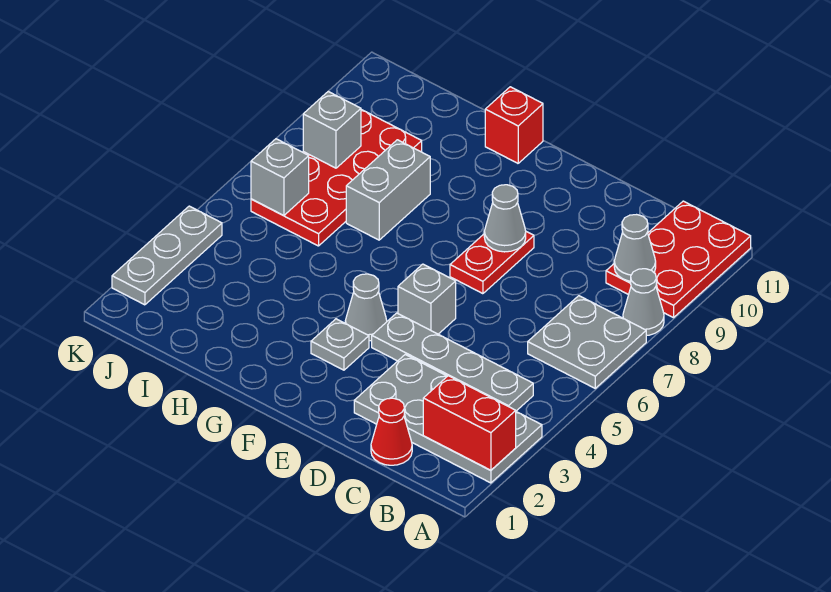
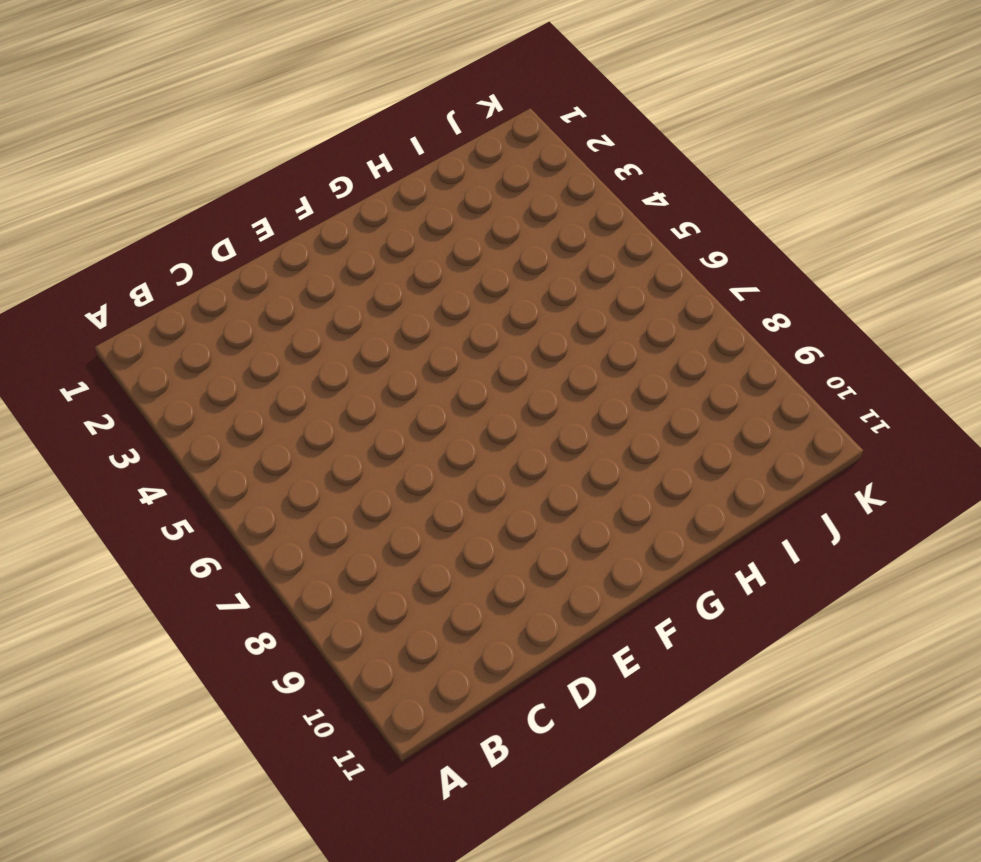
none -> grey 2x4 plate [354,355,542,483]
none -> grey 2x2 plate [528,296,646,388]
none -> grey 1x1 cone [623,269,664,335]

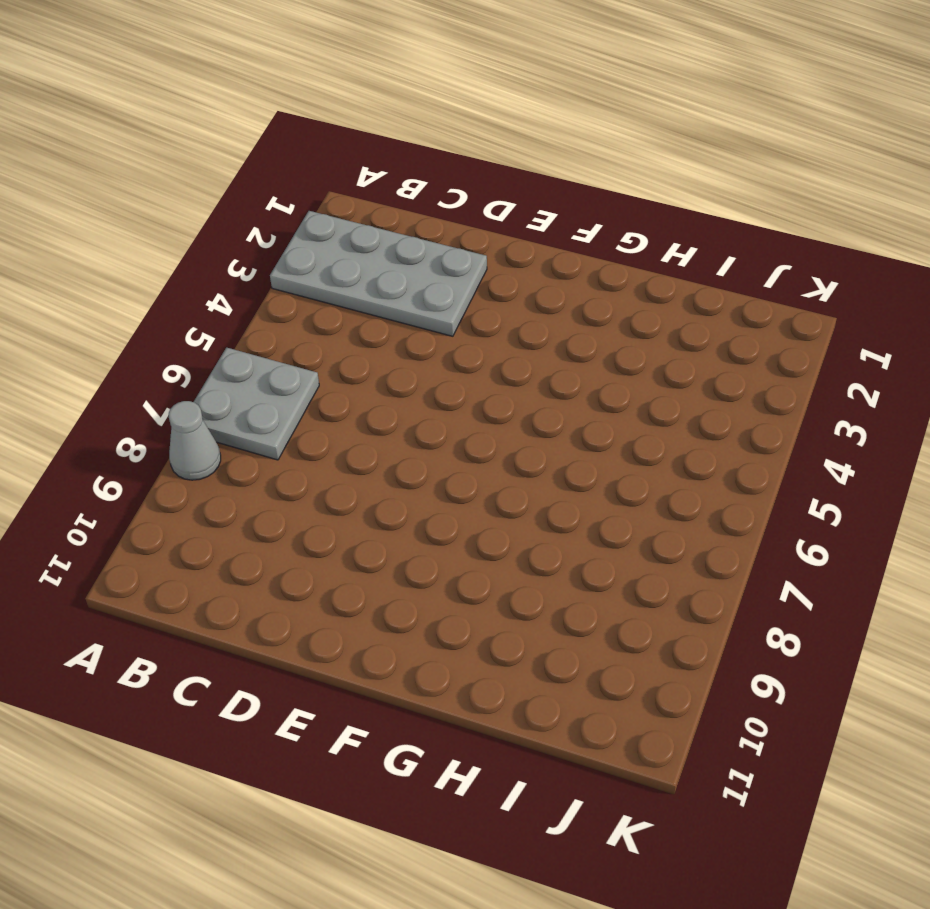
none -> red 2x3 plate [606,201,751,318]
none -> grey 1x4 plate [372,313,533,411]
none -> red 1x1 cone [371,398,412,465]

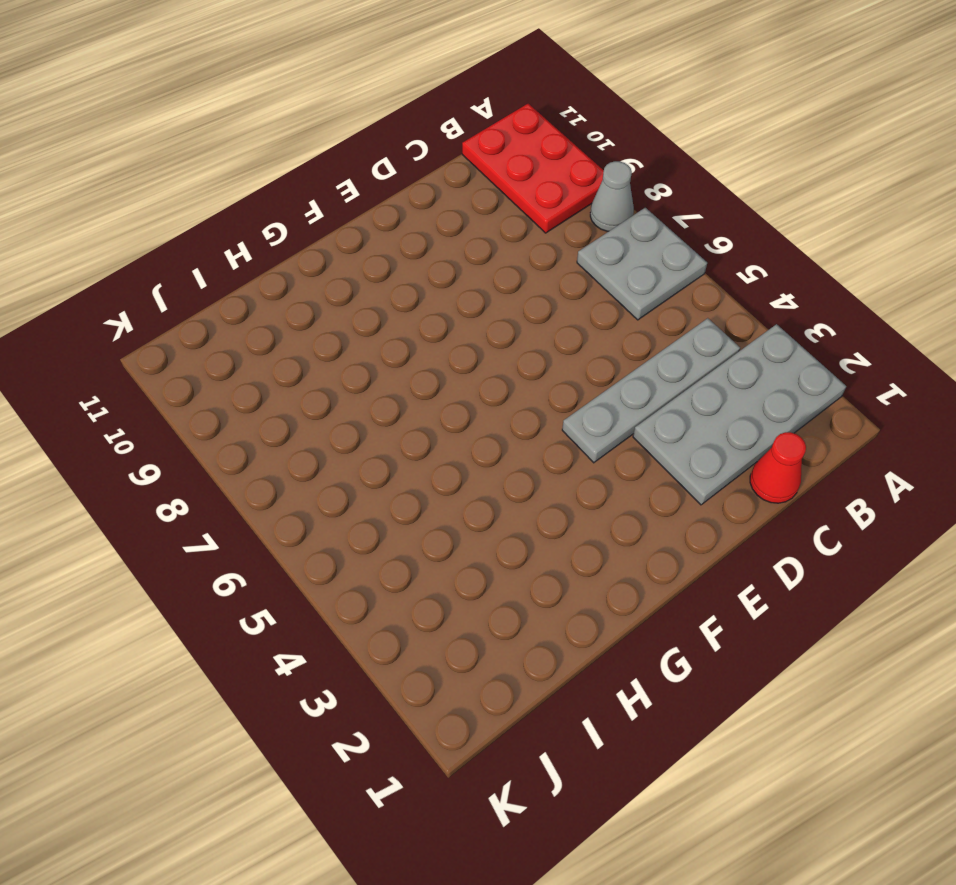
none -> grey 1x1 brick [398,264,456,334]
none -> red 1x2 plate [450,232,534,294]
none -> grey 1x1 plate [311,319,369,370]

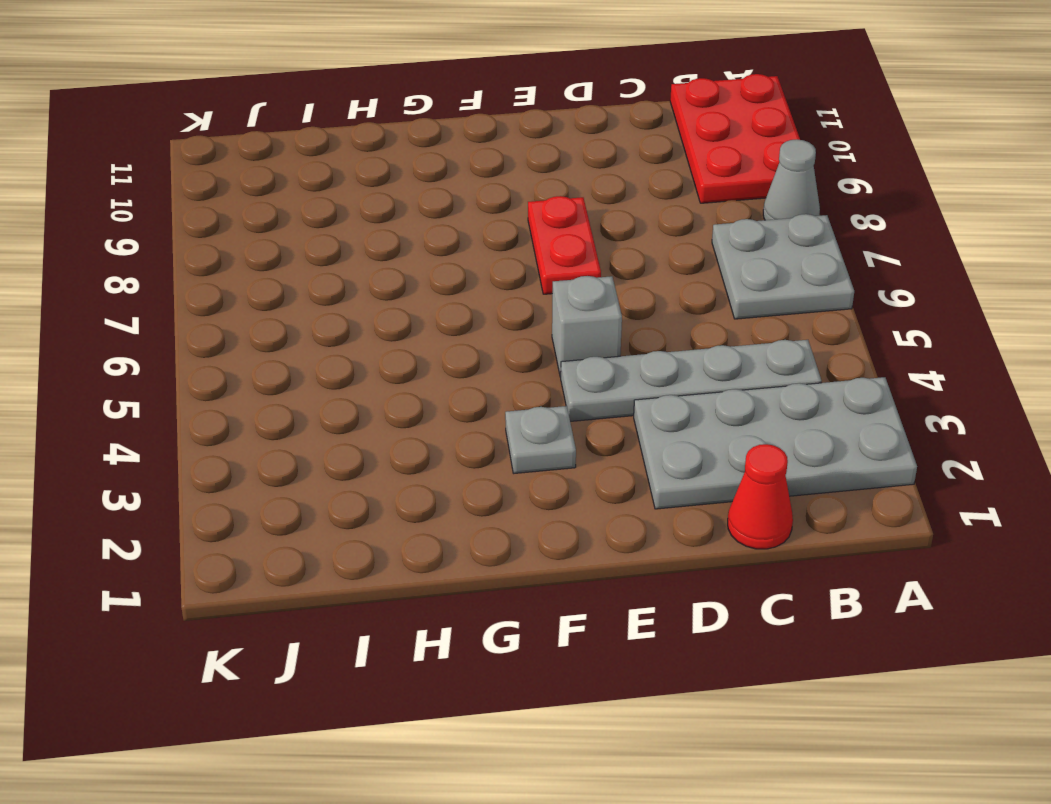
none -> grey 1x1 cone [345,274,387,341]
none -> red 1x1 brick [485,87,543,163]
none -> grey 1x2 brick [346,140,430,240]

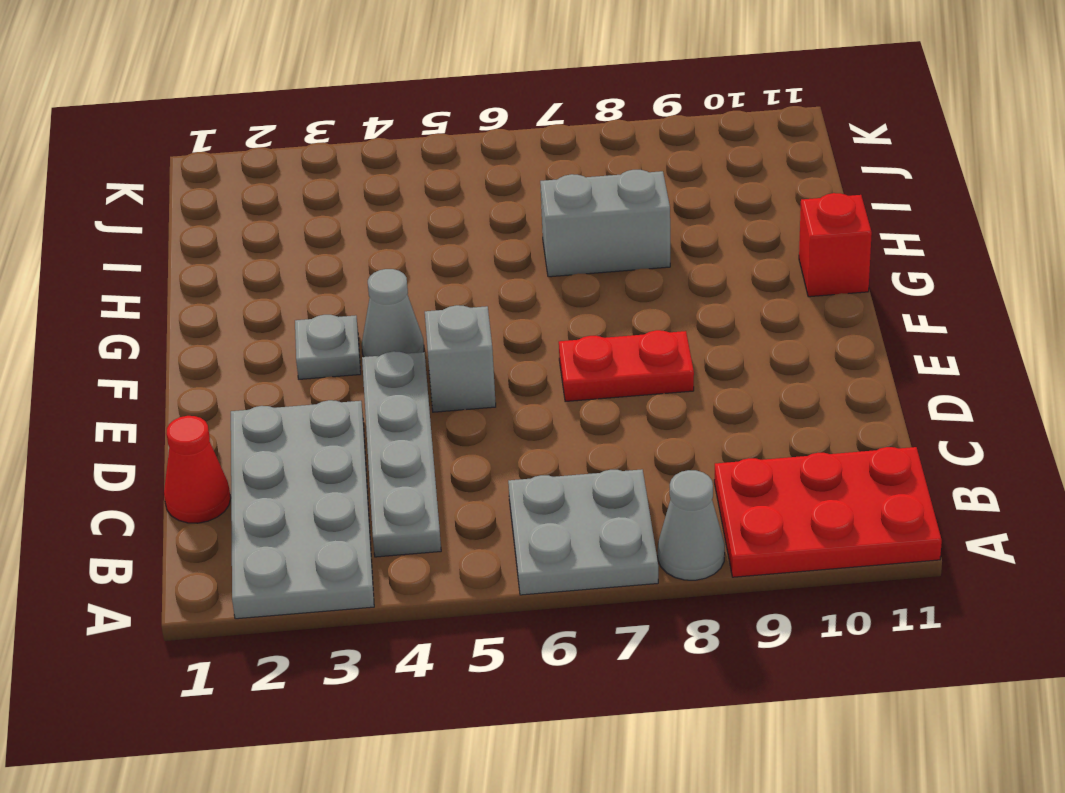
none -> red 2x4 plate [251,110,422,246]
none -> grey 1x3 plate [112,206,222,305]
none -> red 1x2 brick [423,376,516,470]

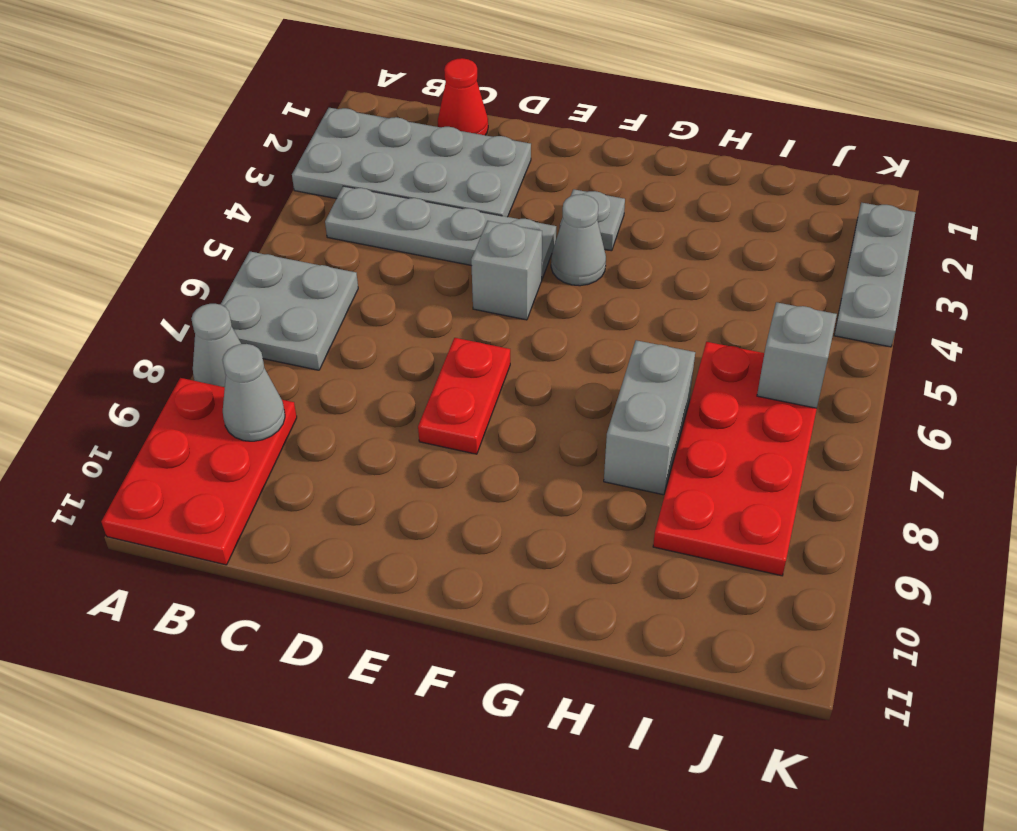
none -> red 1x1 brick [485,87,543,163]
none -> red 1x2 brick [423,376,516,470]
none -> grey 1x1 cone [484,185,526,252]

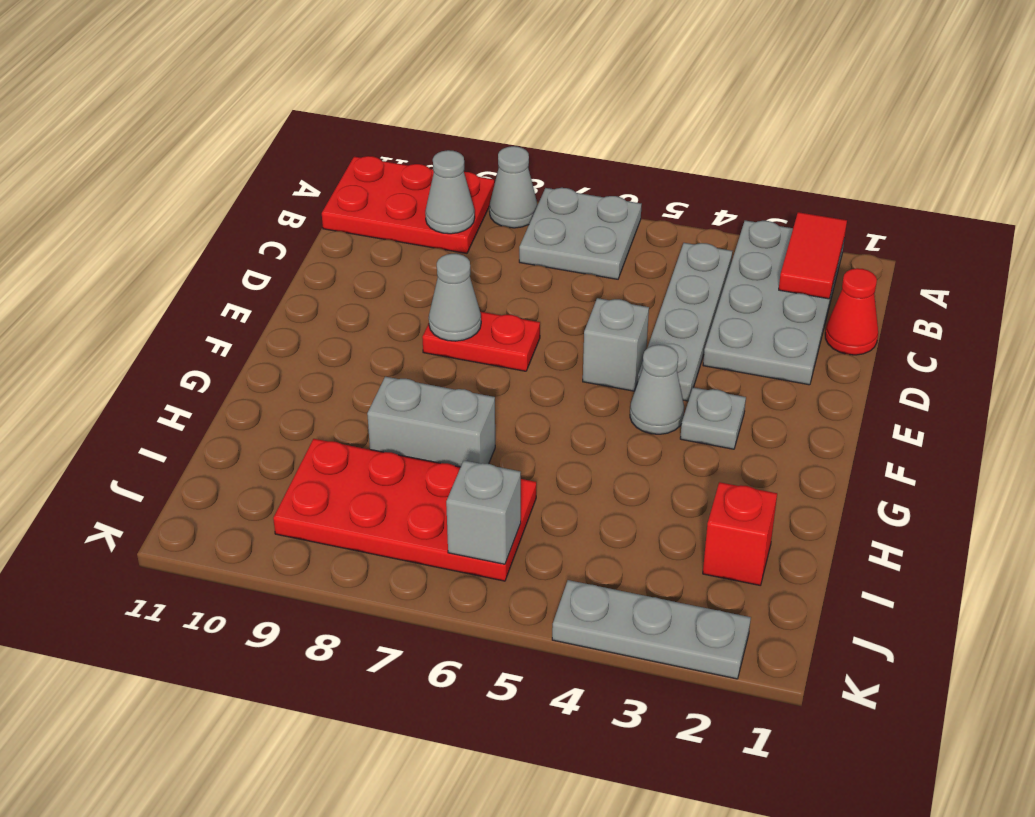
red 1x2 tile [779,212,847,299] -> red 1x2 brick [423,376,516,470]
red 1x1 brick [703,482,777,585] -> red 1x1 brick moved to [485,87,543,163]
none -> grey 1x1 brick [303,92,361,168]

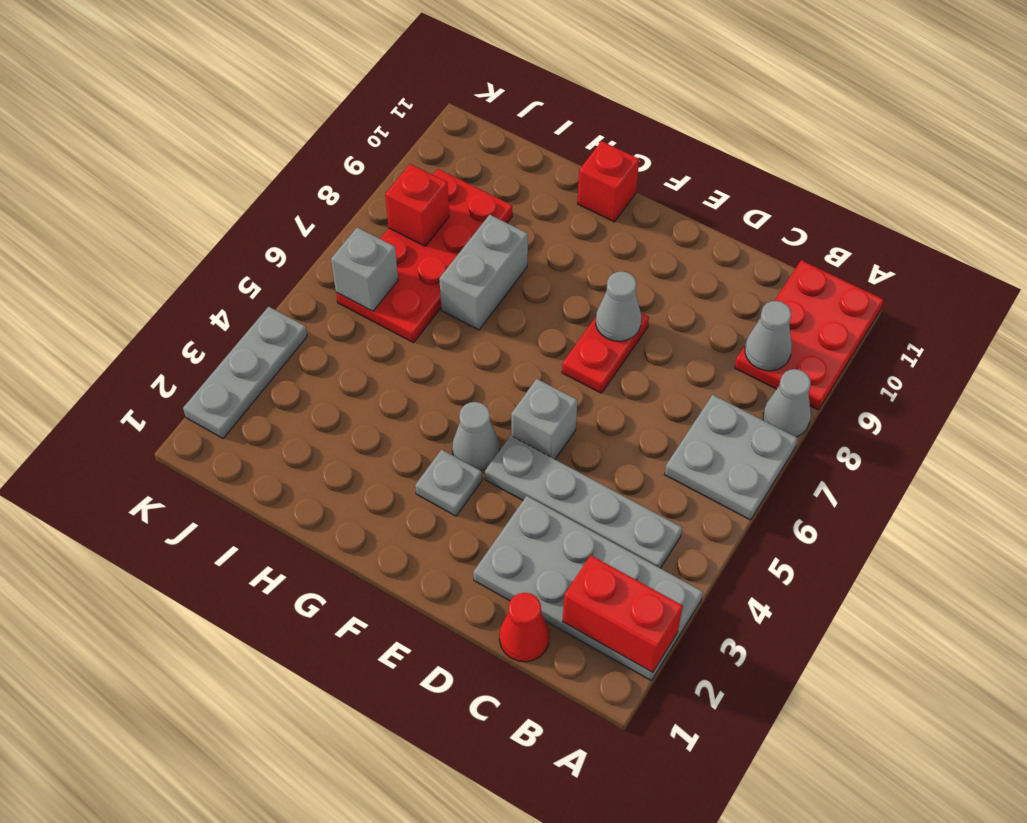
red 1x1 brick [385,164,449,246] -> grey 1x1 brick [303,92,361,168]

